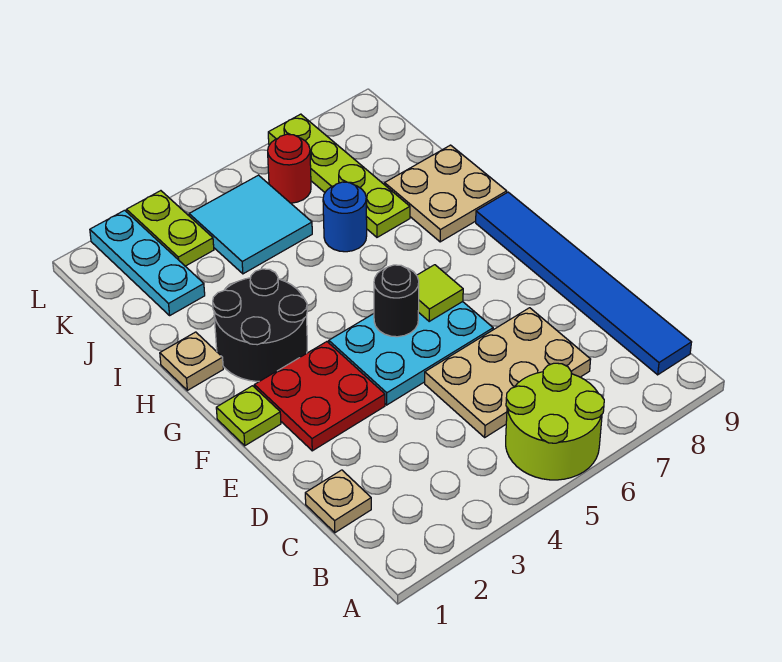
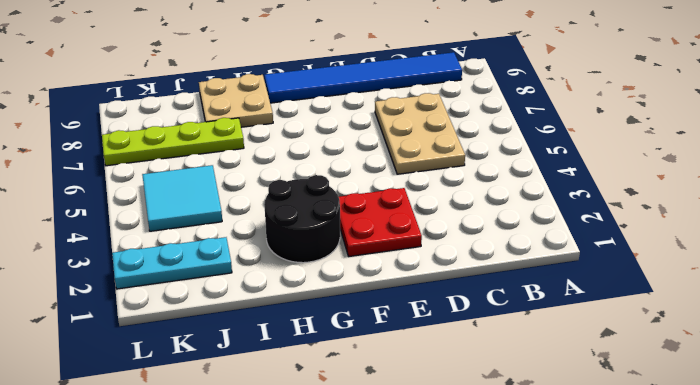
none -> lime 2x2 round brick [506,363,604,480]
none -> tan 1x1 plate [305,470,371,533]
none -> cyan 2x3 plate [329,302,493,405]

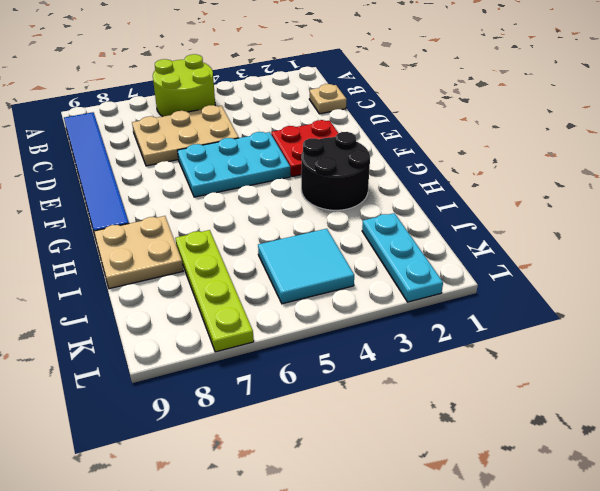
none -> lime 1x1 plate [216,386,281,446]
none -> tan 1x1 plate [160,332,223,390]
none -> blue 1x1 round brick [323,182,367,252]

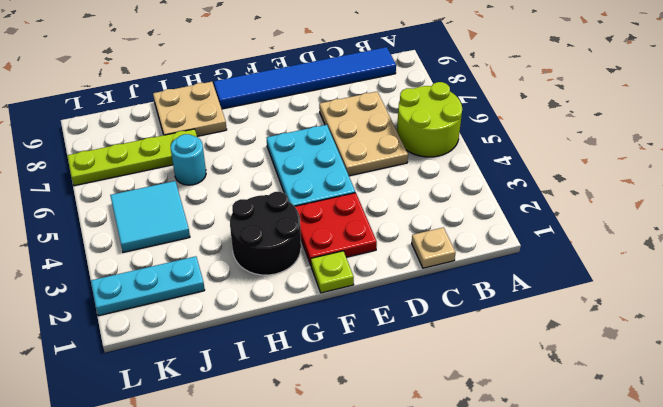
cyan 1x1 round brick [171,134,206,185] -> blue 1x1 round brick [323,182,367,252]
none -> tan 1x1 plate [160,332,223,390]
none -> lime 1x2 plate [127,191,214,266]
none -> red 1x1 round brick [268,134,311,203]

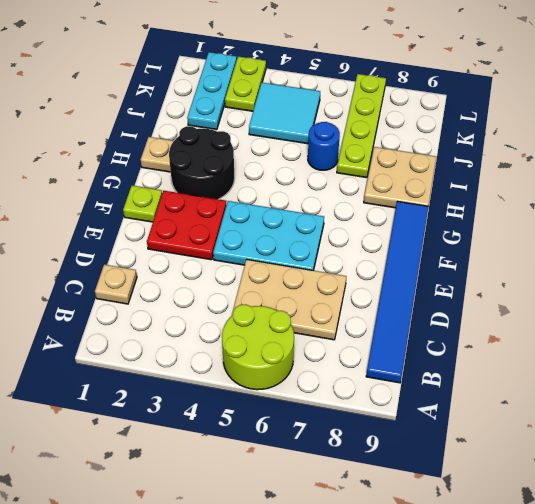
none -> red 1x1 round brick [268,134,311,203]
none -> black 1x1 round brick [374,265,419,337]
none -> lime 1x1 tile [417,265,463,321]

